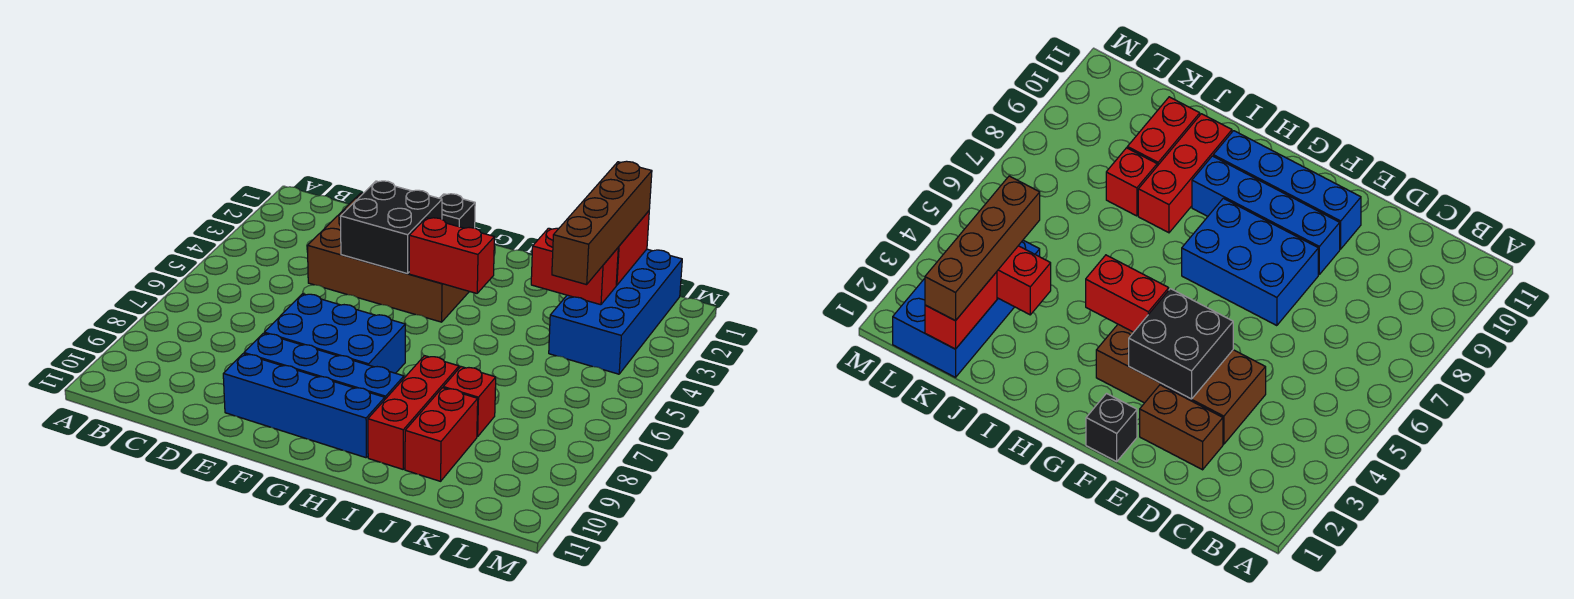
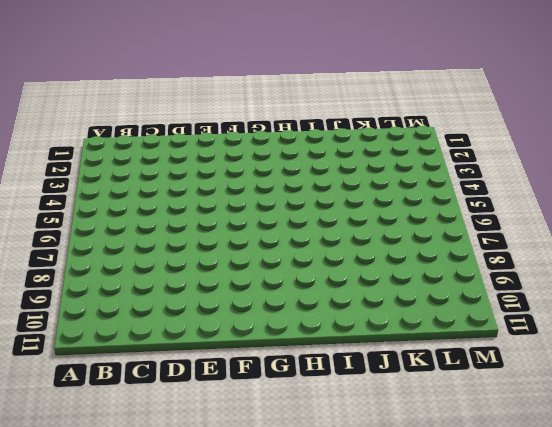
none -> brown 1x2 brick [1140,385,1223,470]
none -> brown 2x4 brick [307,210,469,322]
none -> blue 2x3 brick [264,294,405,373]

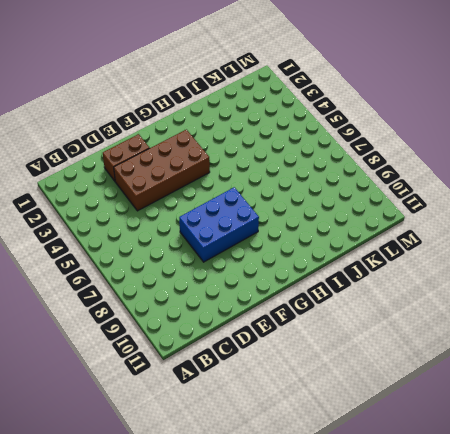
none -> blue 1x4 brick [244,333,404,399]
none -> blue 1x4 brick [223,354,385,458]
none -> black 1x1 brick [440,194,475,228]

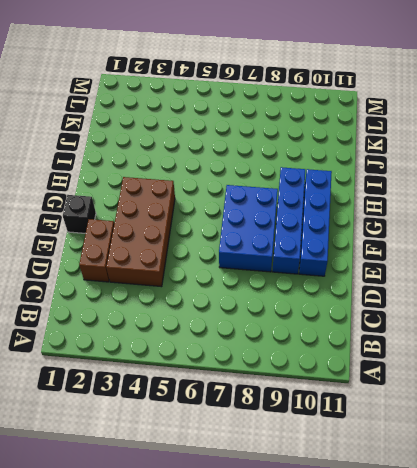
none -> red 1x3 brick [368,356,459,469]
none -> red 1x1 brick [443,367,496,437]
none -> red 1x2 brick [405,388,478,481]

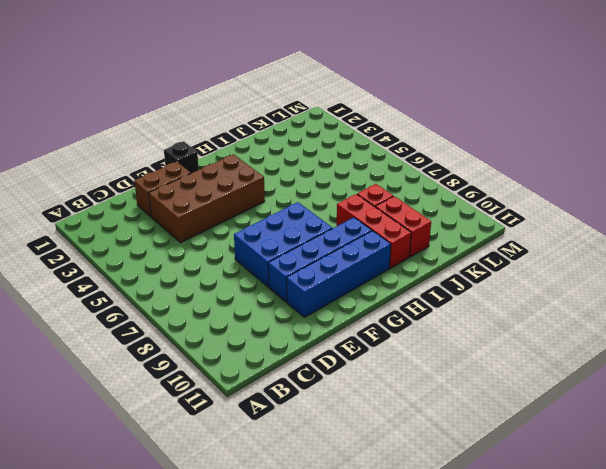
none -> blue 2x4 brick [549,249,682,374]
none -> black 2x2 brick [340,181,442,274]
none -> red 1x2 brick [409,218,494,293]

